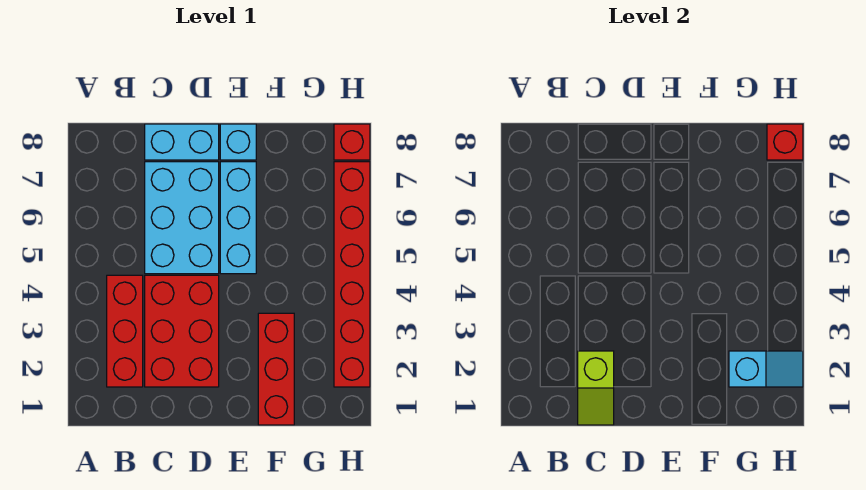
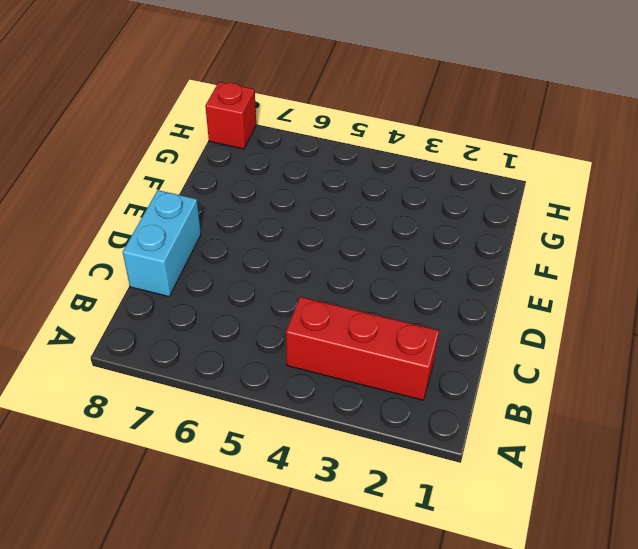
none -> red 2x3 brick [145,275,219,387]
none -> cyan 2x3 brick [145,162,219,274]
none -> cyan 1x3 brick [220,162,256,274]

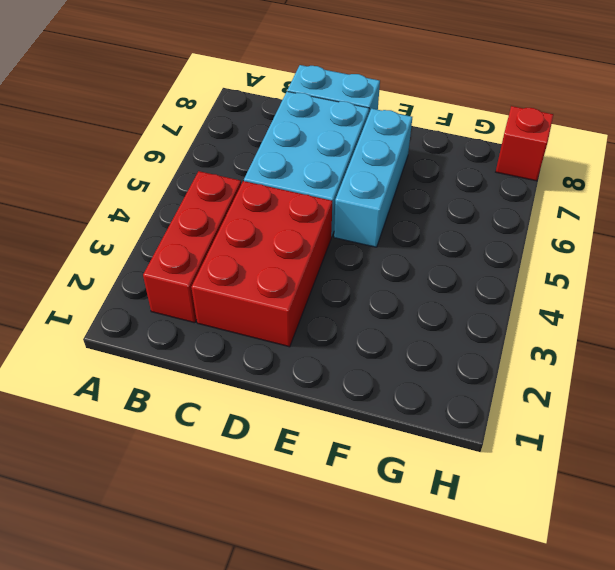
none -> cyan 1x1 brick [220,124,256,160]
none -> red 1x3 brick [258,313,294,425]
none -> red 1x6 brick [334,162,370,387]

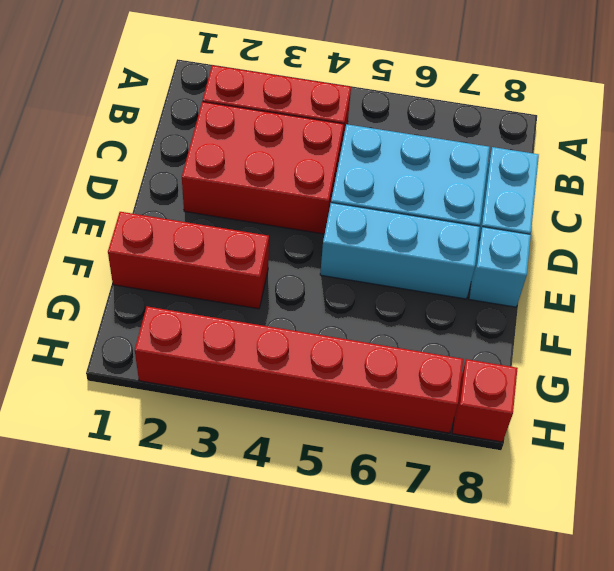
none -> lime 1x2 slope [578,351,614,425]
none -> cyan 1x2 slope [729,351,803,387]
none -> red 1x1 brick [767,124,803,160]

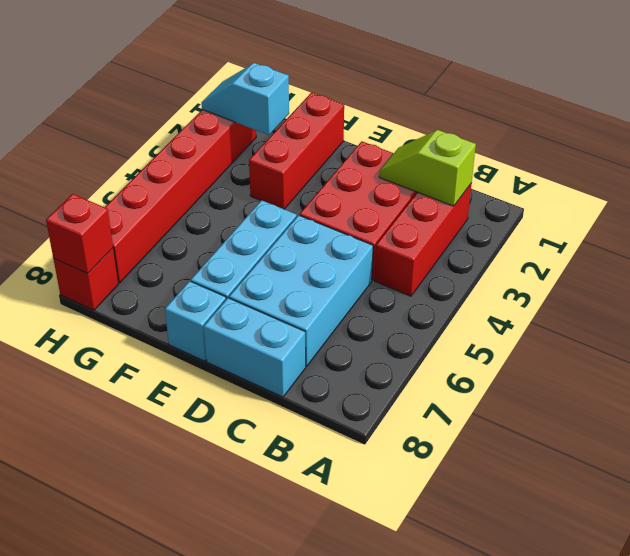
lime 1x2 slope [379,130,476,206] -> lime 1x2 slope turned to [578,351,614,425]

